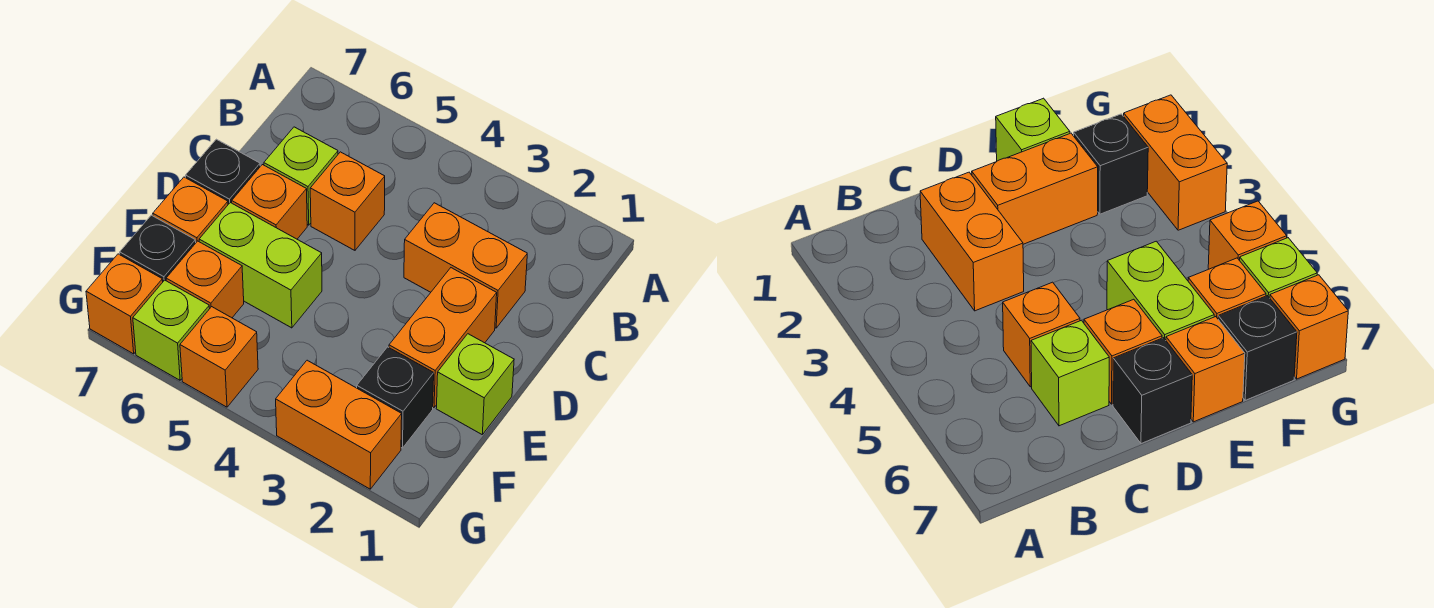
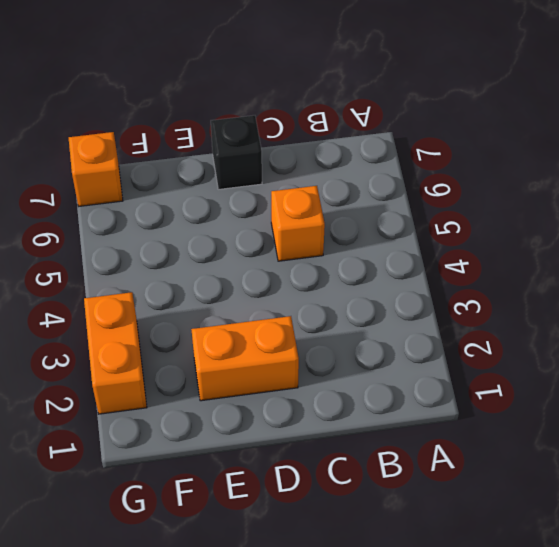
none -> orange 1x2 brick [404,203,527,328]
none -> lime 1x1 brick [264,127,338,225]
none -> orange 1x1 brick [232,165,307,239]

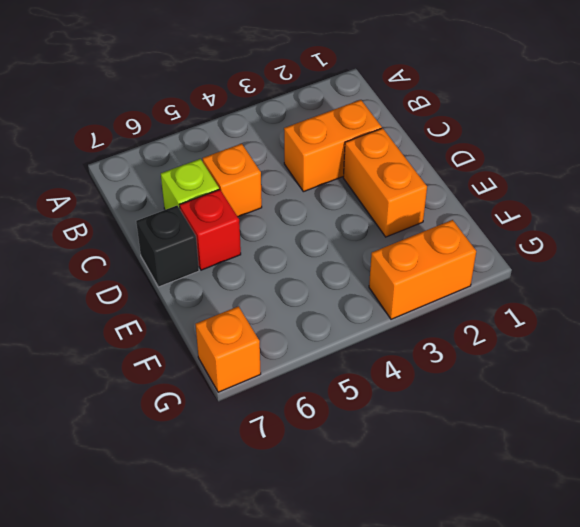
red 1x1 brick [180,189,241,270] -> orange 1x1 brick [232,165,307,239]
none -> lime 1x1 brick [436,334,514,434]
none -> lime 1x2 brick [199,203,322,328]
none -> orange 1x1 brick [153,177,228,242]

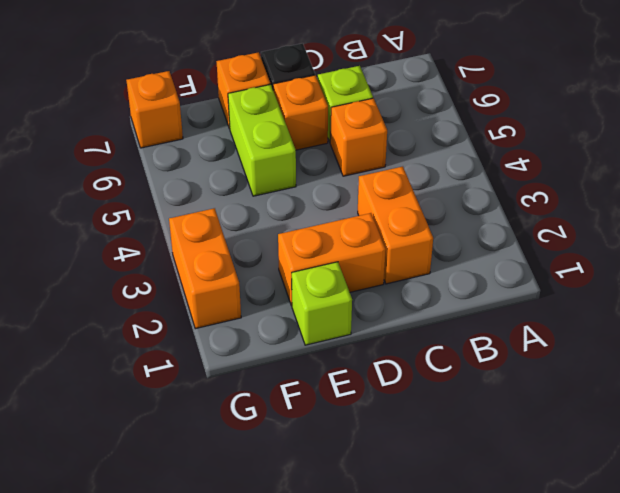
none -> black 1x1 brick [357,347,434,448]
none -> orange 1x1 brick [166,241,244,318]
none -> black 1x1 brick [120,215,196,281]

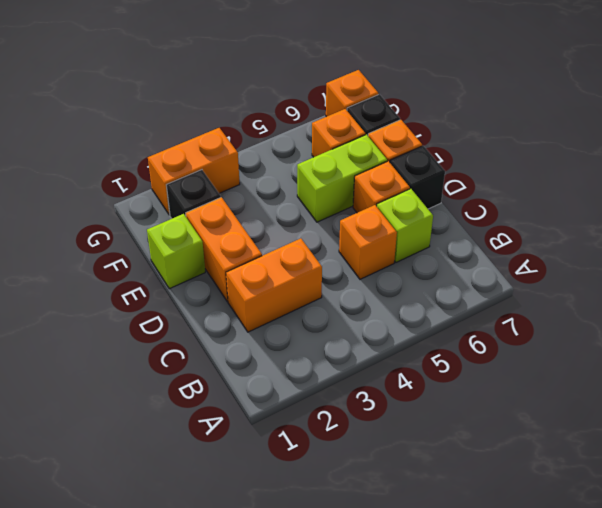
none -> orange 1x1 brick [180,307,258,407]
none -> lime 1x1 brick [133,280,210,380]

